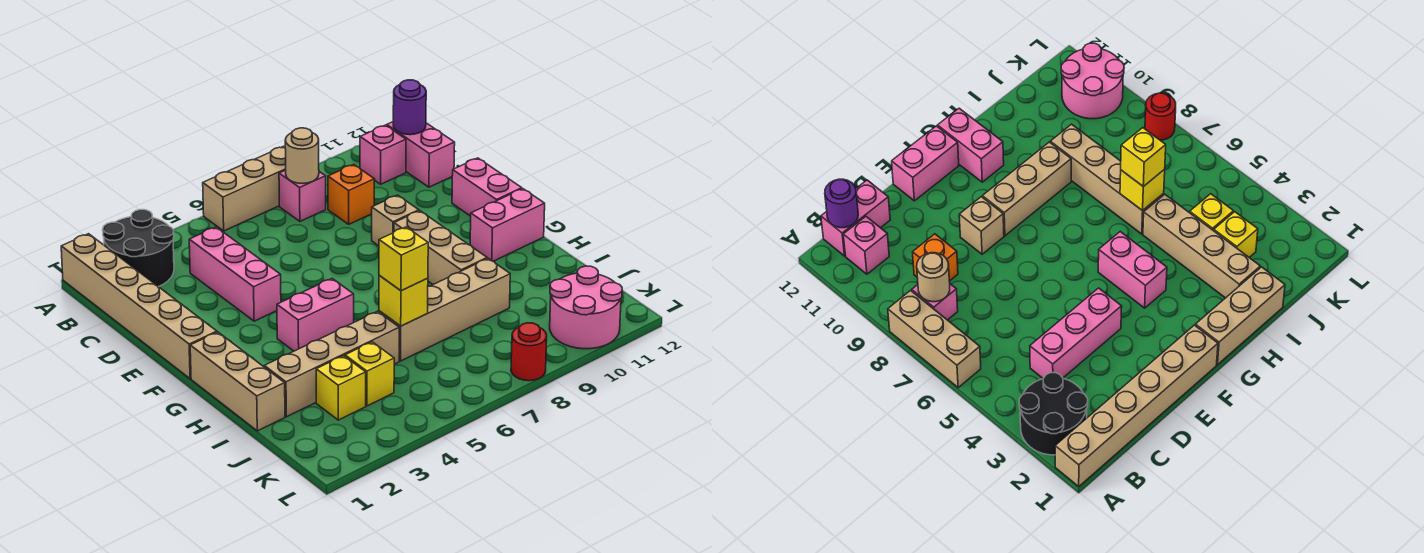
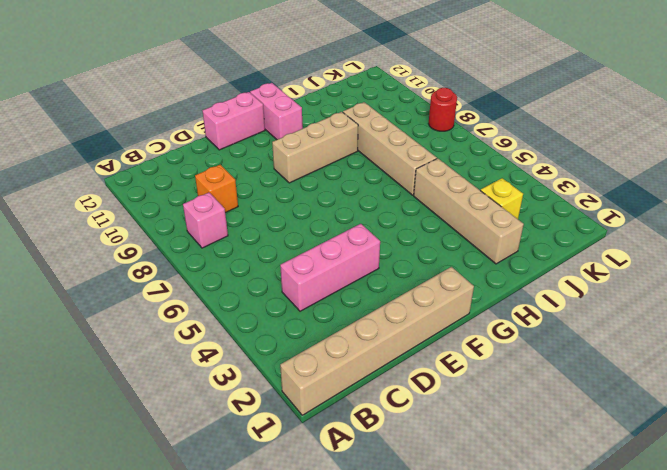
none -> black 2x2 round brick [103,210,174,287]
none -> tan 1x3 brick [203,146,286,231]
none -> pink 1x1 brick [360,125,406,184]

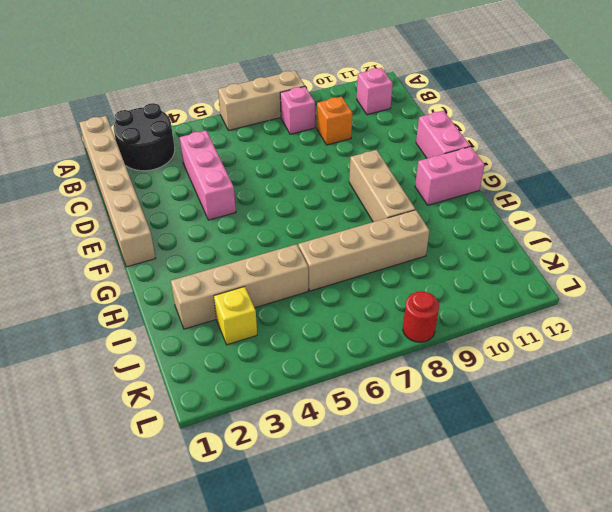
none -> pink 1x2 brick [387,122,455,187]
none -> tan 1x1 brick [372,195,419,246]
none -> tan 1x3 brick [190,332,285,431]

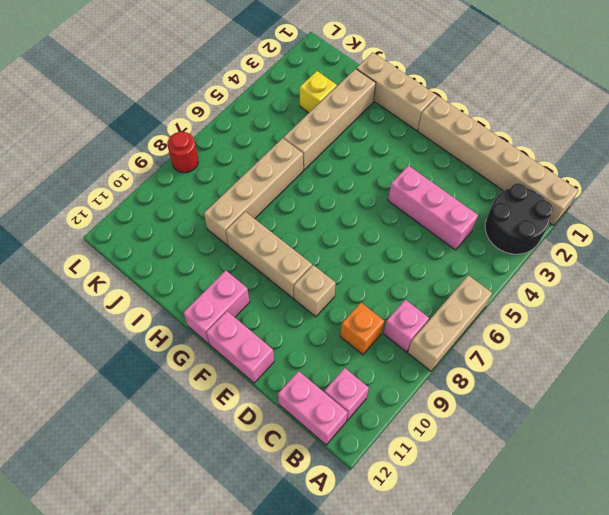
none -> pink 1x2 brick [277,279,354,351]
none -> yellow 1x1 brick [345,342,394,406]
none -> pink 2x2 round brick [550,266,622,349]

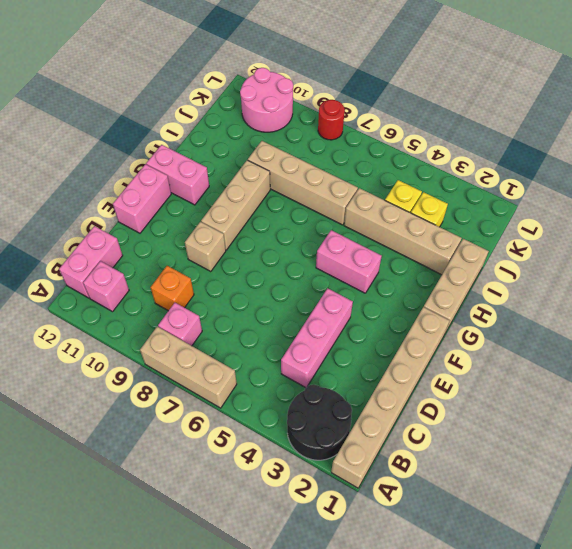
none -> tan 1x1 round brick [285,128,319,183]
none -> purple 1x1 round brick [393,80,426,135]
none -> yellow 1x1 brick [379,276,428,326]

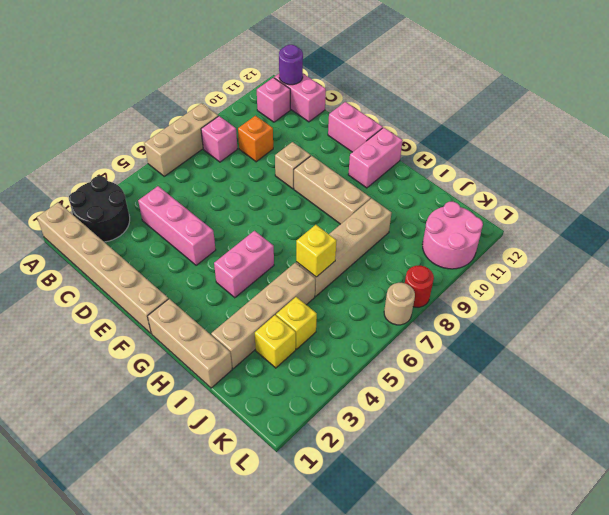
tan 1x1 round brick [384,283,415,325] -> tan 1x1 round brick moved to [285,128,319,183]
none -> yellow 1x1 brick [379,227,428,291]

